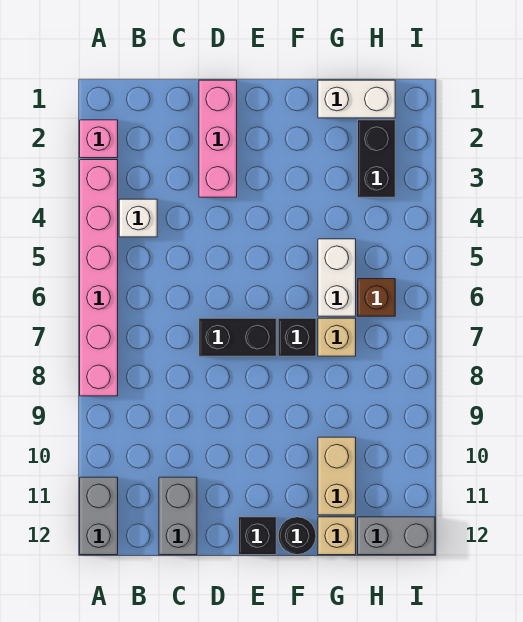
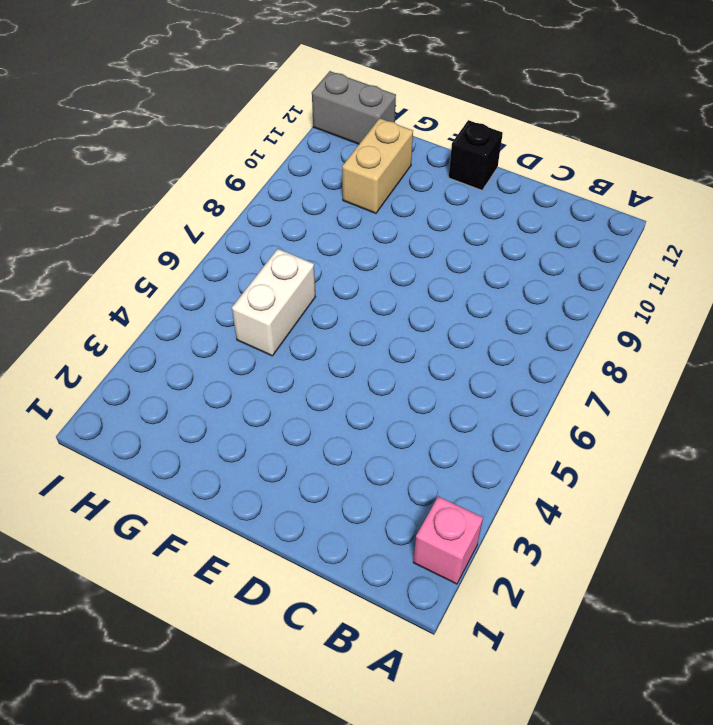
none -> pink 1x6 brick [80,160,118,396]
none -> grey 1x2 brick [80,477,118,555]
none -> white 1x1 brick [119,199,157,237]

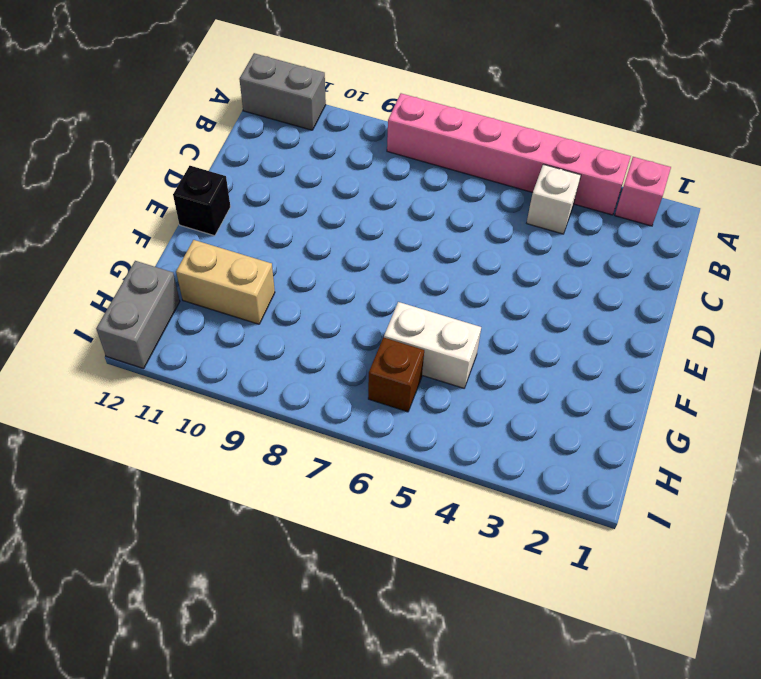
none -> grey 1x2 brick [159,477,197,555]
none -> pink 1x3 brick [199,80,237,197]
none -> black 1x2 brick [199,318,276,356]

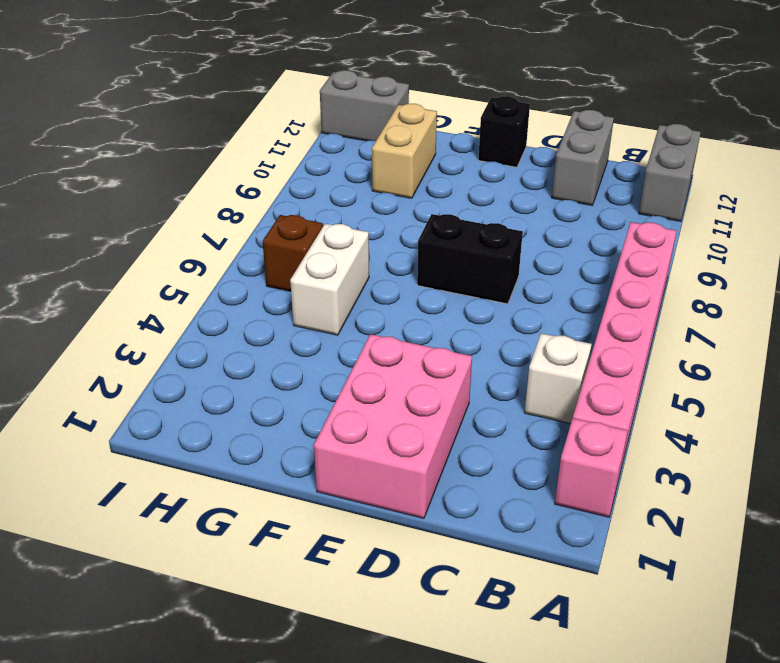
pink 2x3 brick [314,334,472,518] -> pink 1x3 brick [199,80,237,197]
none -> black 1x1 brick [278,318,316,356]
none -> black 1x1 round brick [278,517,316,555]
none -> white 1x2 brick [318,80,395,118]

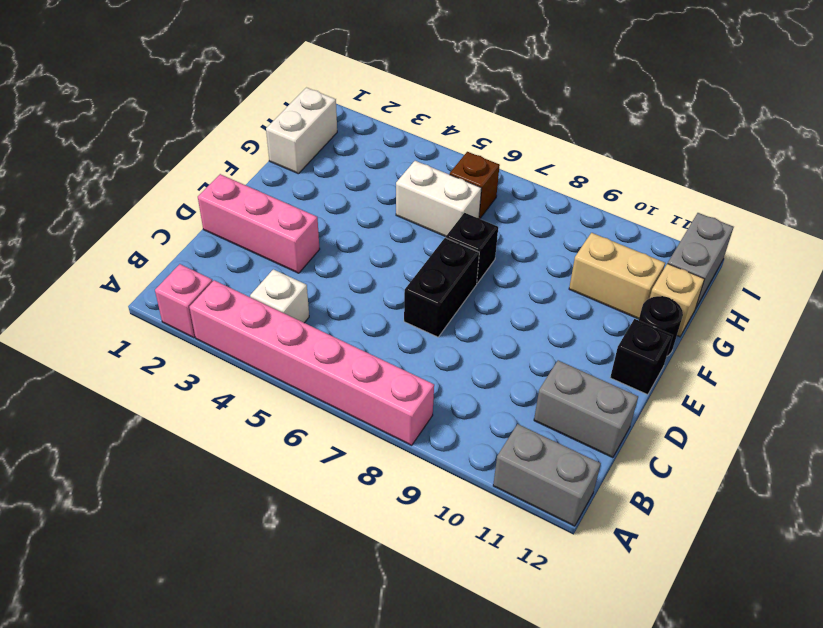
none -> tan 1x1 brick [318,318,356,356]
none -> black 1x2 brick [358,120,395,197]

